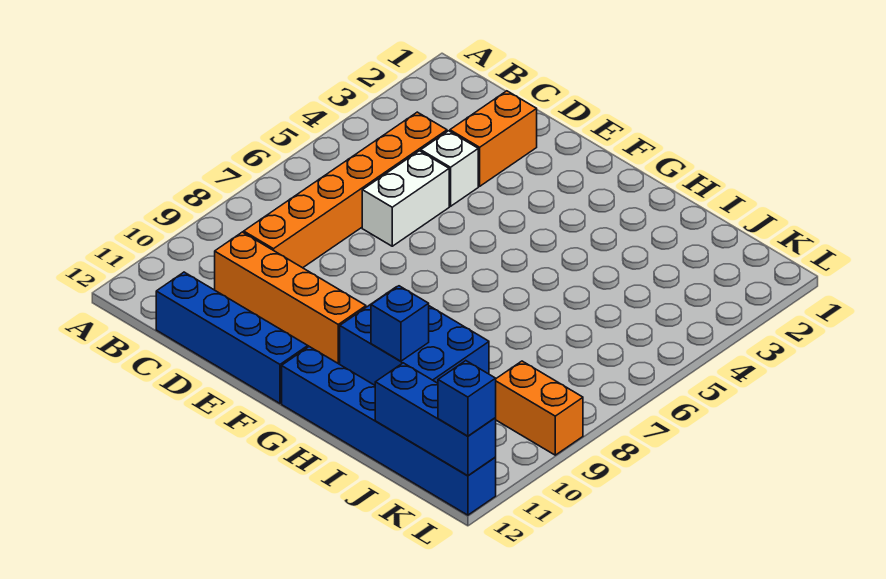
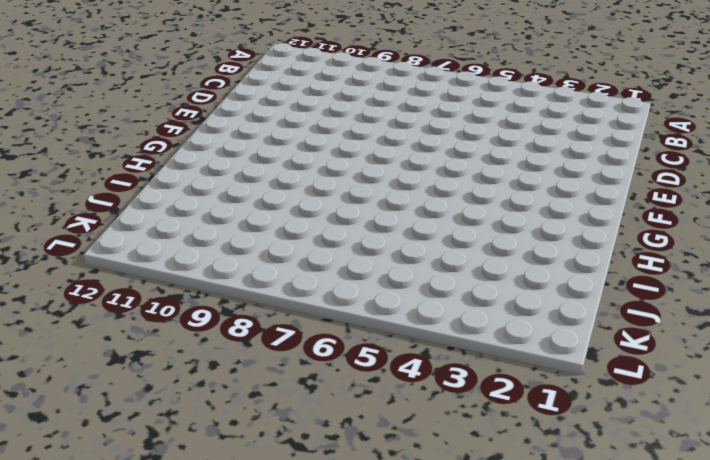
none -> orange 1x6 brick [244,112,447,268]
none -> orange 1x4 brick [215,232,366,364]
none -> blue 1x4 brick [156,272,308,403]

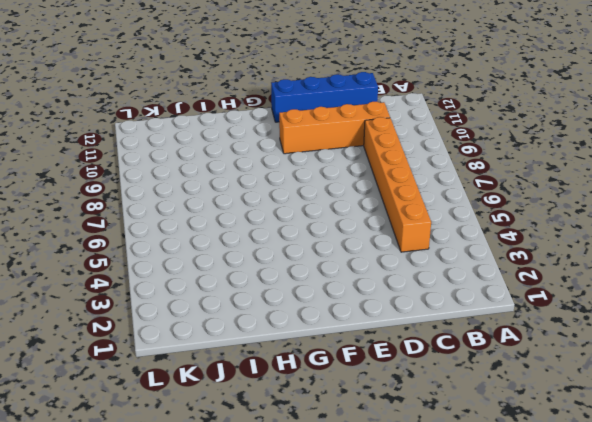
none -> orange 1x2 brick [450,91,537,186]
none -> white 1x1 brick [421,131,478,206]
none -> white 1x2 brick [362,151,449,246]

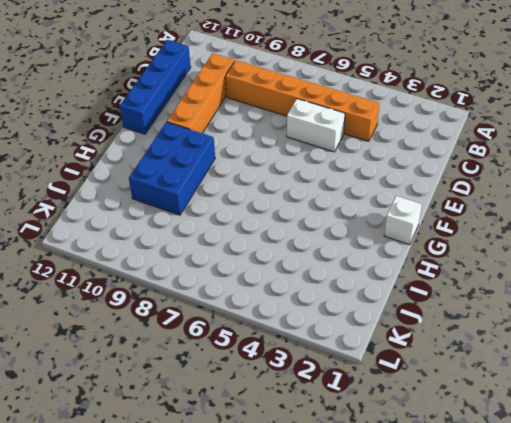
white 1x1 brick [384,196,422,245] -> white 1x1 brick moved to [421,131,478,206]
none -> orange 1x2 brick [450,91,537,186]
none -> blue 1x6 brick [282,347,496,515]
none -> orange 1x2 brick [495,361,583,455]

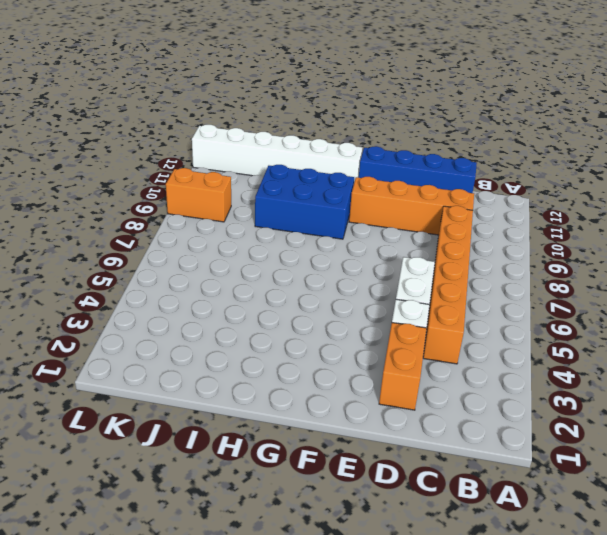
white 1x6 brick [192,125,362,182] -> blue 1x6 brick [282,347,496,515]
none -> blue 1x1 brick [371,286,429,361]
none -> blue 1x3 brick [375,363,496,476]
none -> blue 1x1 brick [438,361,496,436]

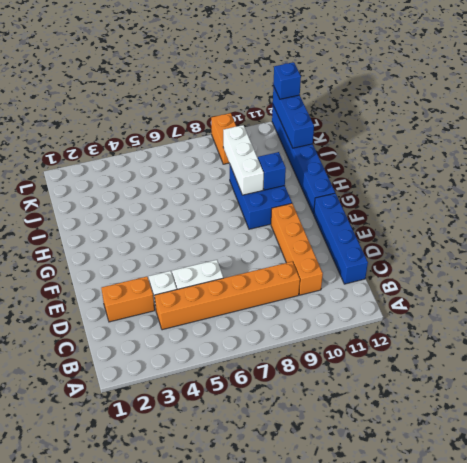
white 1x3 brick [223,125,264,195] -> none

